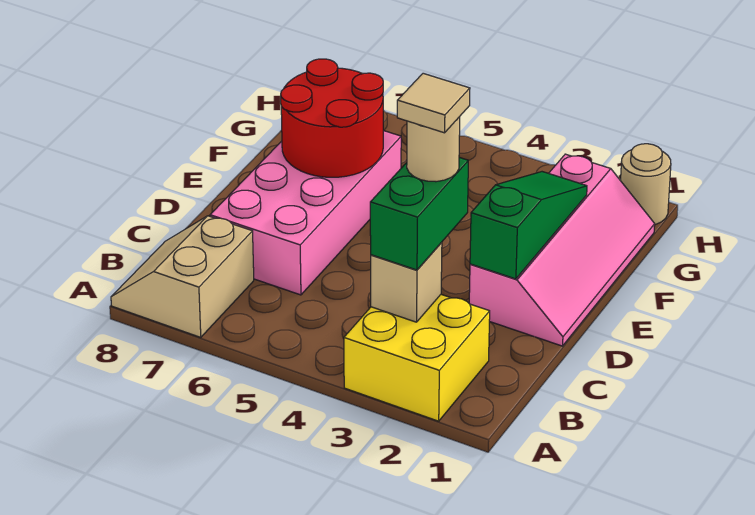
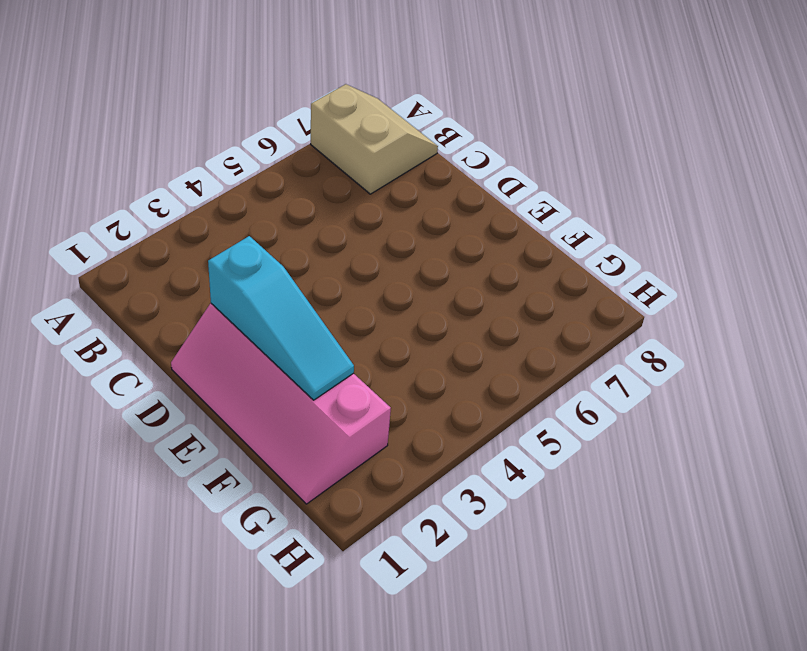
cyan 1x3 slope [208,236,354,400] -> green 1x3 slope [470,172,587,279]
none -> yellow 2x2 brick [344,295,490,421]
none -> pink 2x4 brick [210,131,401,295]

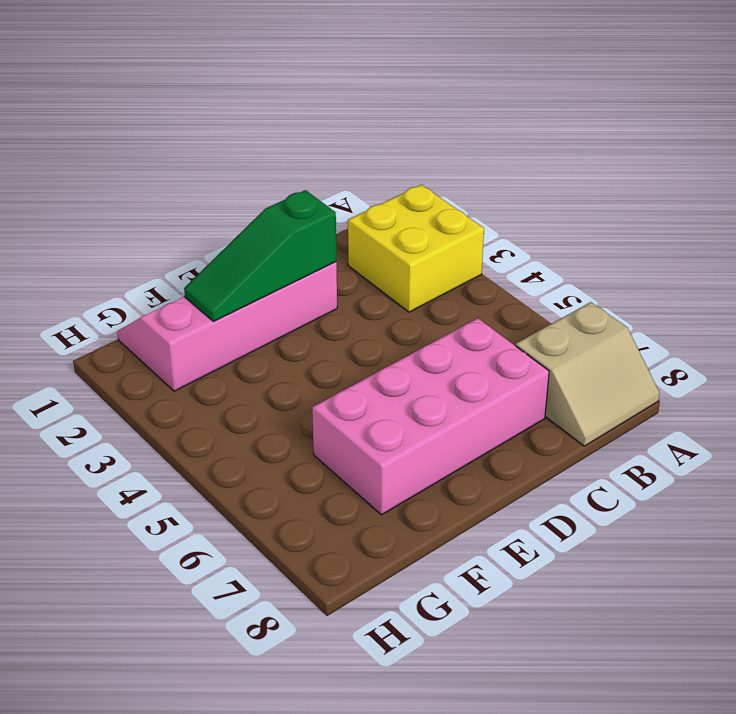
none -> tan 1x1 round brick [621,144,671,225]
none -> tan 1x1 brick [371,242,442,322]

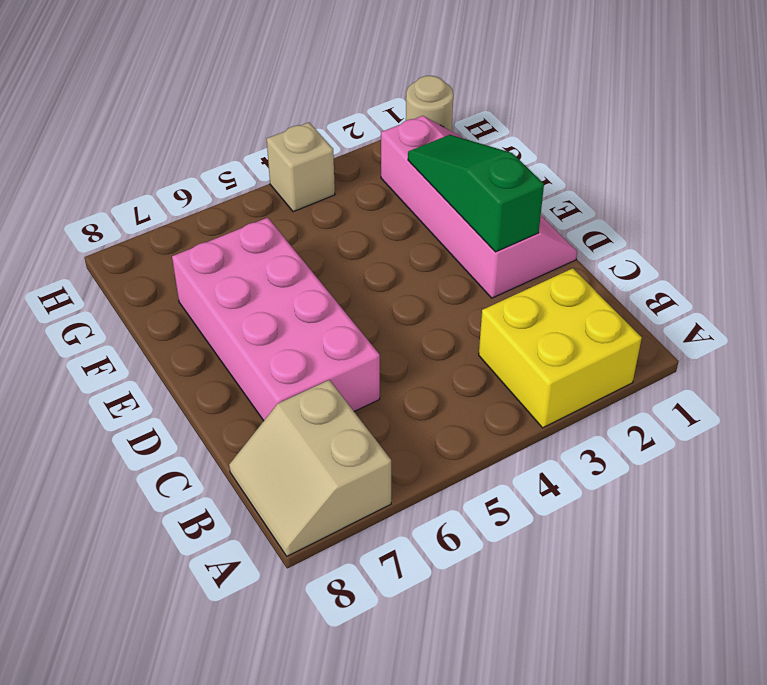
tan 1x1 brick [267,122,335,212] -> tan 1x1 brick moved to [371,242,442,322]
none -> red 2x2 round brick [281,59,383,177]
none -> green 1x2 brick [370,157,468,270]

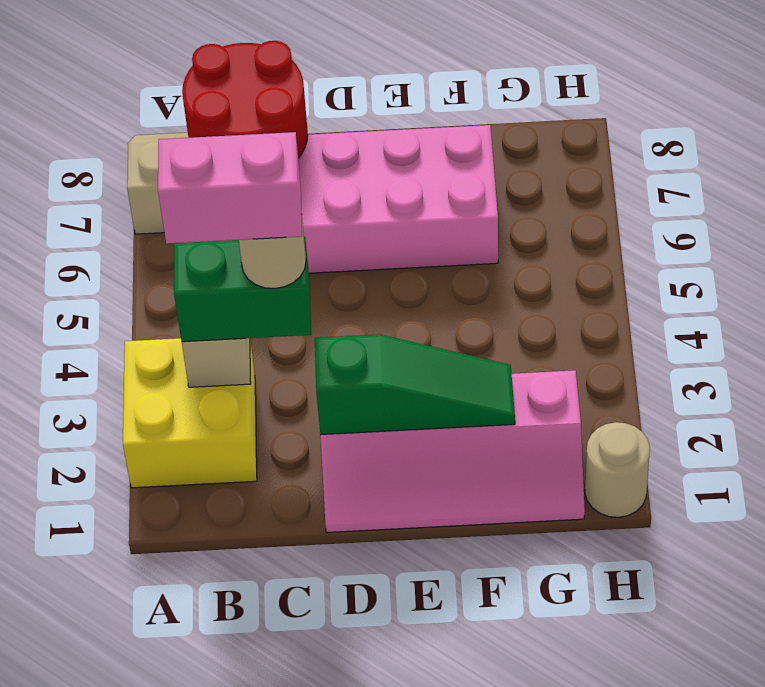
pink 1x2 brick [158,132,302,244] -> tan 1x1 tile [397,73,470,133]
red 2x2 round brick [182,41,308,159] -> red 2x2 round brick moved to [281,59,383,177]

